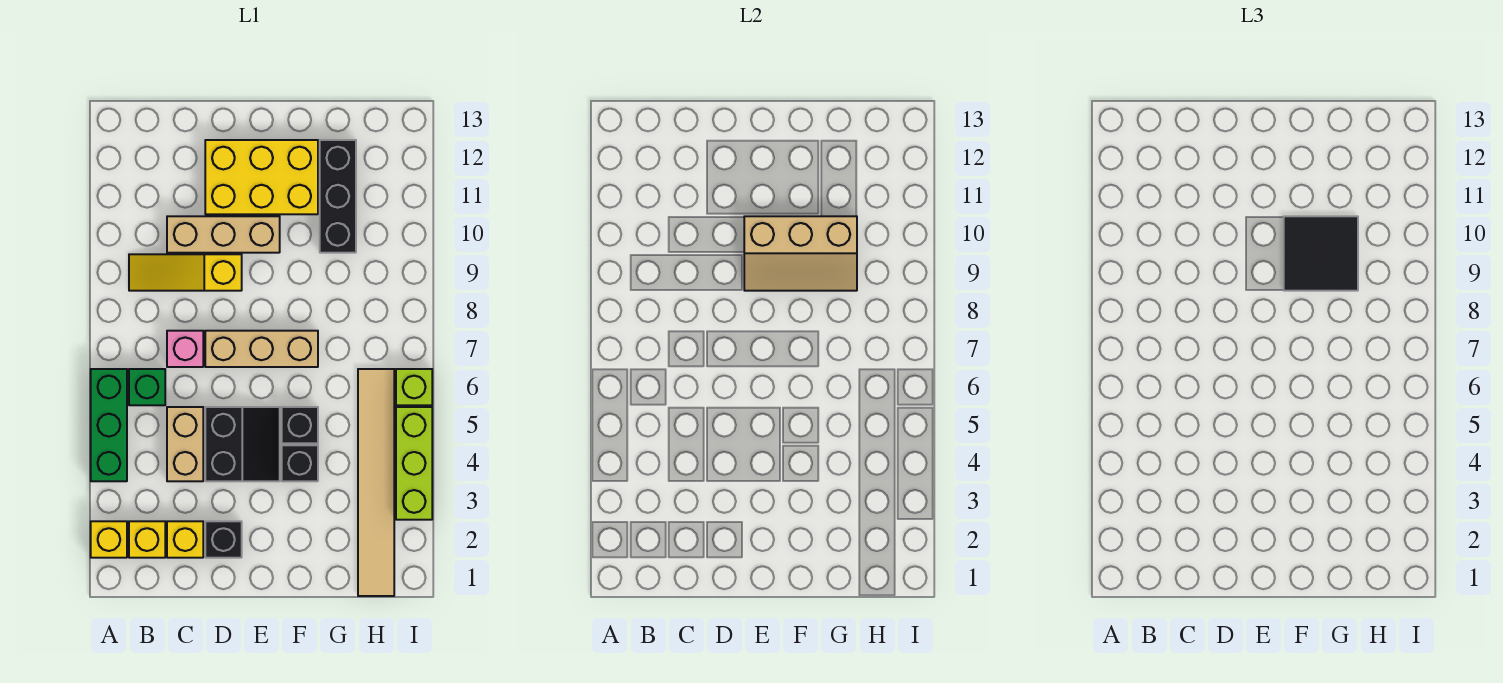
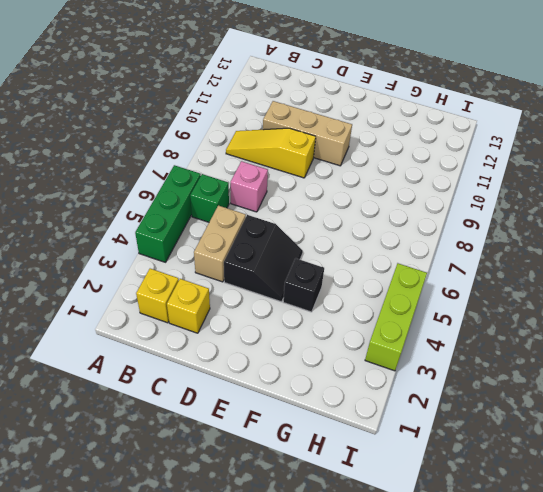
none -> yellow 1x1 brick [91,521,127,558]
none -> black 1x1 brick [205,521,242,558]
none -> tan 1x3 brick [205,331,318,367]

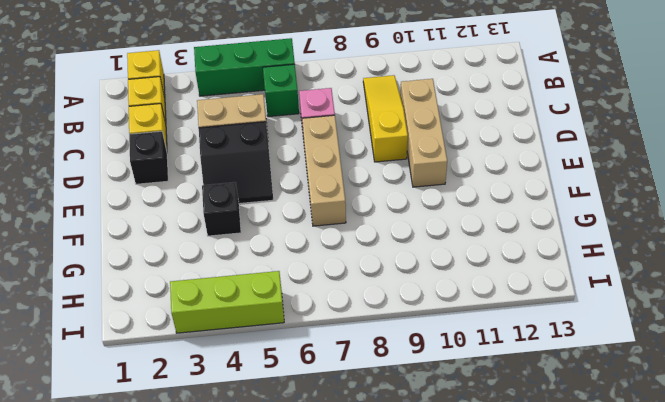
none -> yellow 2x3 brick [205,140,318,214]
none -> black 1x1 brick [282,407,318,443]
none -> black 1x3 brick [320,140,356,253]

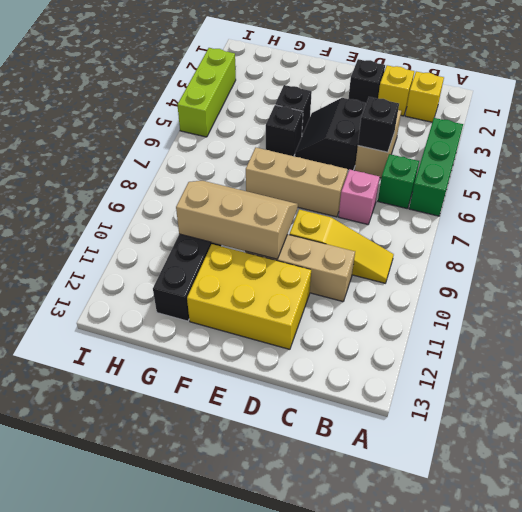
black 1x1 brick [358,97,399,152] -> none
none -> yellow 1x1 brick [91,521,127,558]
none -> tan 1x6 tile [358,369,394,596]
none -> lime 1x1 brick [396,369,432,405]

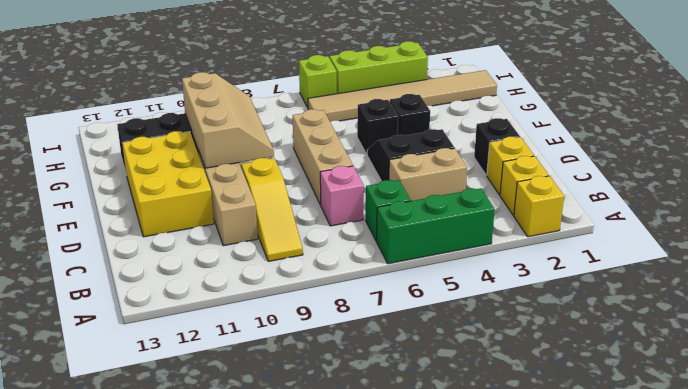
none -> black 2x2 tile [1284,216,1358,291]

